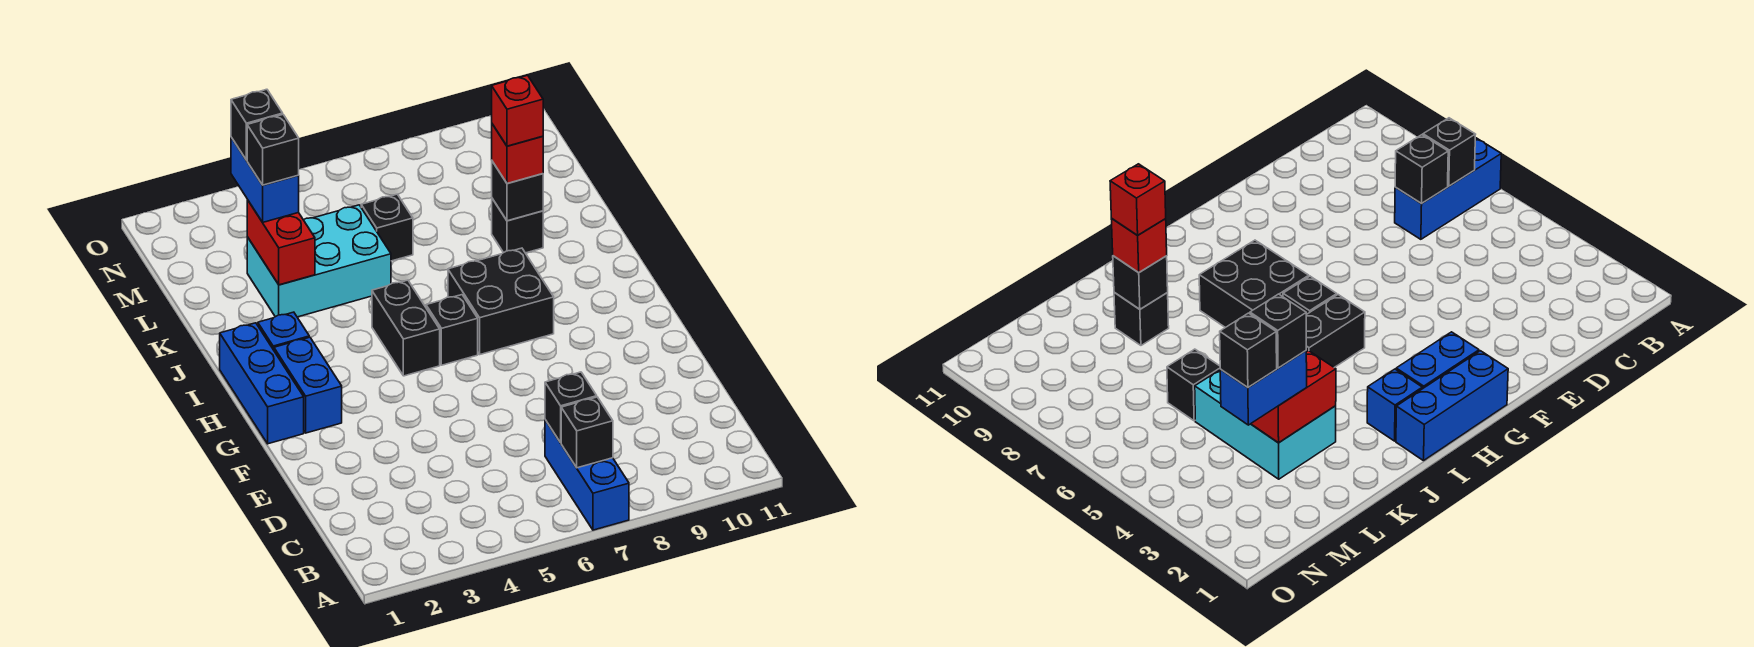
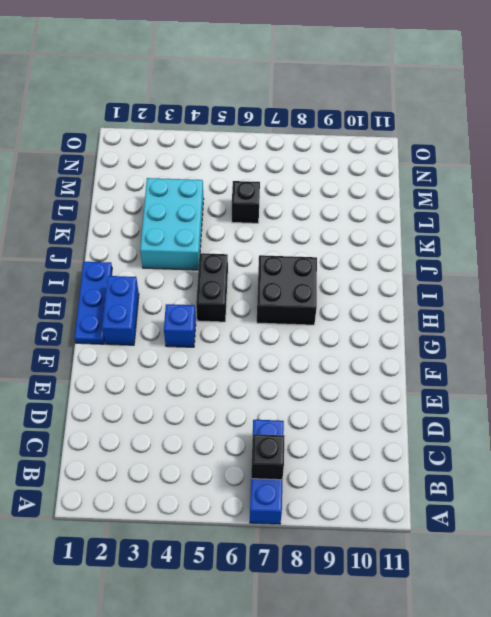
blue 1x3 plate [75,262,112,344] -> blue 1x3 brick [220,323,304,444]
blue 1x1 brick [164,304,196,347] -> blue 1x1 brick moved to [258,312,309,350]
cyan 2x3 brick [140,178,204,270] -> cyan 2x3 brick turned to [247,205,391,317]
none -> black 1x1 brick [426,295,478,365]
none -> black 1x1 brick [492,199,543,253]
none -> black 1x1 brick [545,372,597,443]

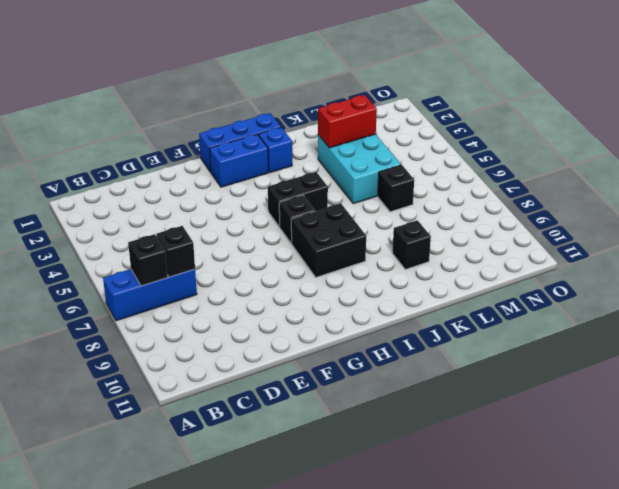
none -> black 1x1 brick [492,161,543,221]
none -> red 1x1 brick [492,124,543,184]
none -> blue 1x2 brick [231,137,299,222]

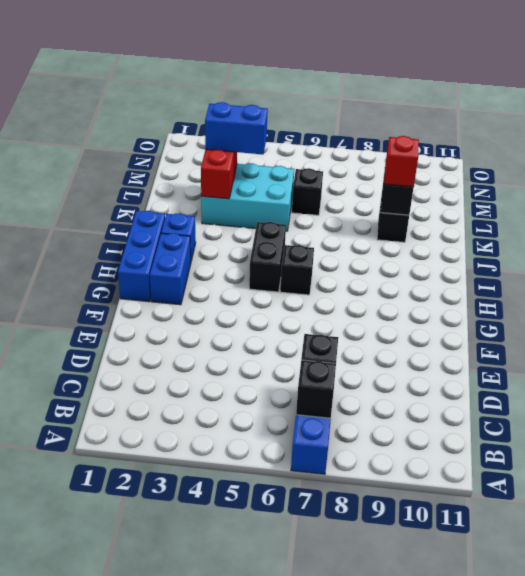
blue 1x2 brick [205,102,268,154] -> blue 1x2 brick turned to [231,137,299,222]
none -> black 2x2 brick [448,248,554,354]
none -> red 1x1 brick [492,75,543,146]
none -> black 1x1 brick [247,115,299,185]

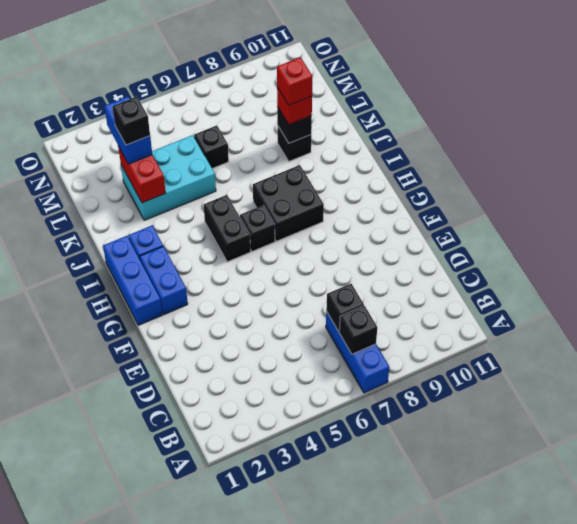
none -> black 1x1 brick [231,89,283,160]

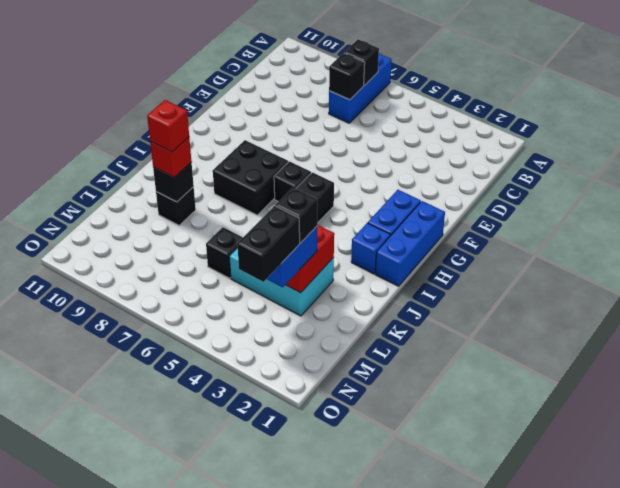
black 1x2 brick [237,206,300,282] -> black 1x1 brick [231,89,283,160]

